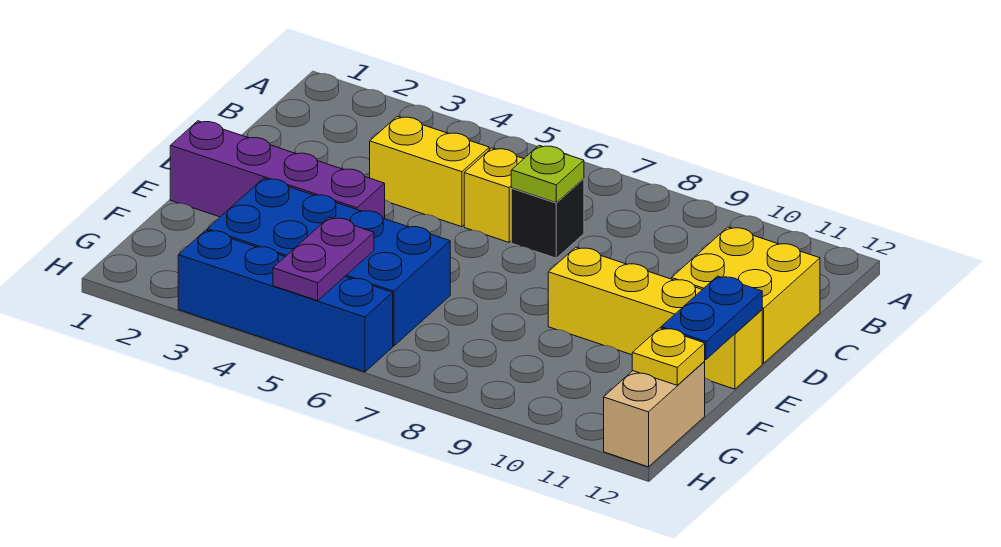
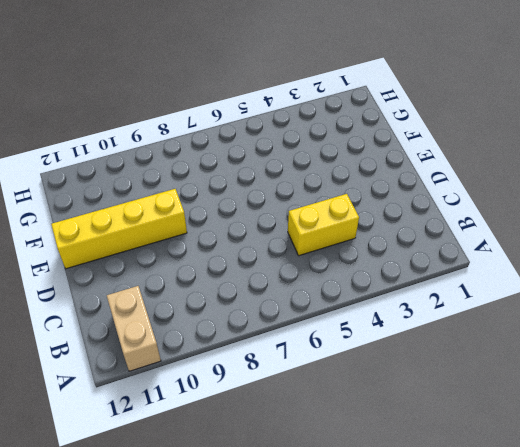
tan 1x2 brick [107,286,161,371] -> tan 1x2 brick moved to [604,362,705,467]
none -> yellow 1x1 brick [464,148,523,242]
none -> black 1x1 brick [511,179,584,258]
none -> yellow 2x2 brick [672,227,820,363]

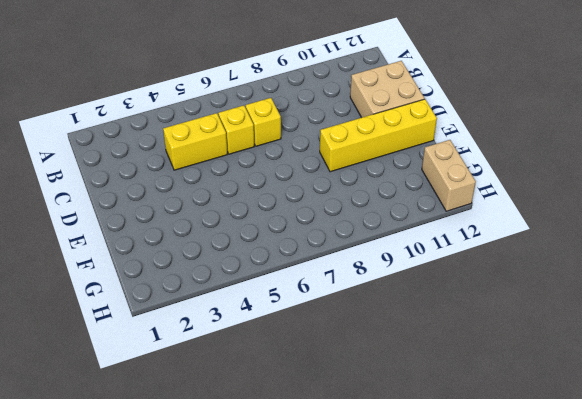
yellow 1x1 brick [246,98,281,146] -> black 1x1 brick [511,179,584,258]
tan 2x2 brick [350,61,425,118] -> yellow 2x2 brick [672,227,820,363]
none -> purple 1x4 brick [170,121,385,219]
none -> blue 2x4 brick [207,178,450,346]
none -> blue 1x4 brick [178,230,393,372]

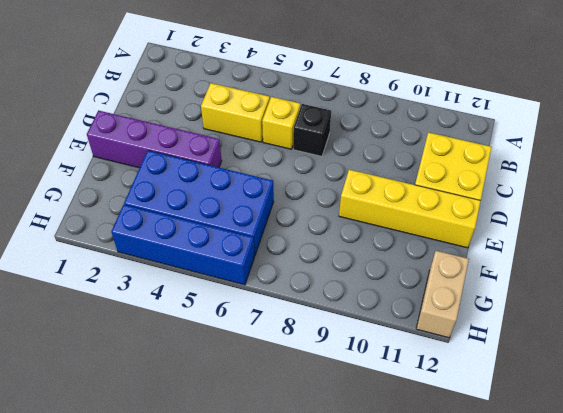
none -> lime 1x1 plate [511,145,584,203]
none -> blue 1x2 plate [661,276,762,359]
none -> purple 1x2 plate [273,217,374,301]

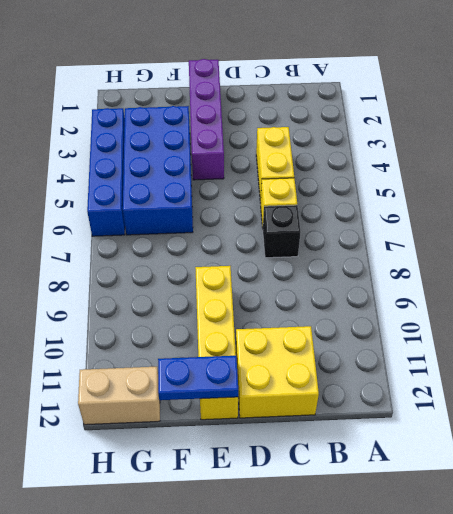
none -> lime 1x1 plate [511,145,584,203]
none -> purple 1x2 plate [273,217,374,301]
none -> yellow 1x1 plate [632,328,705,385]

